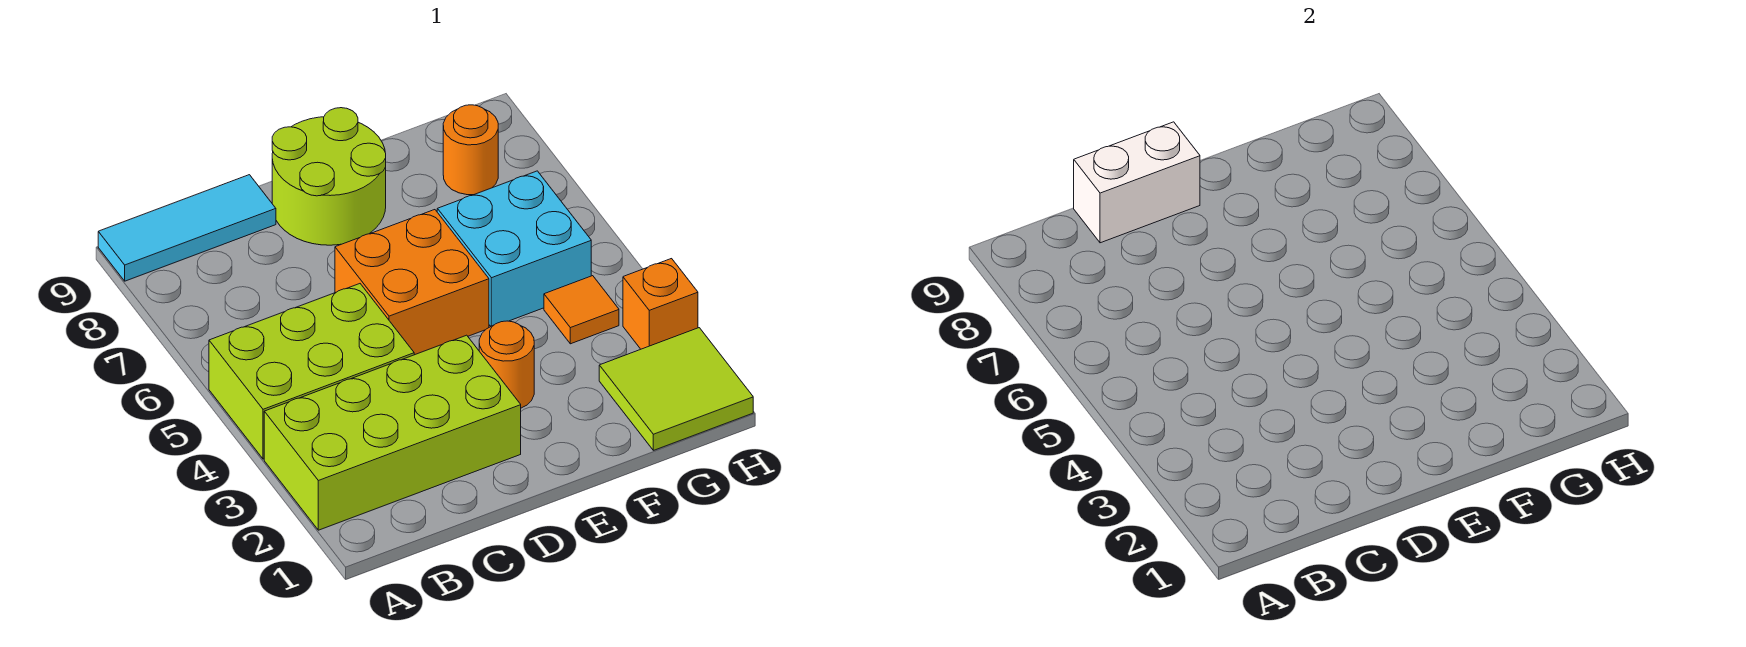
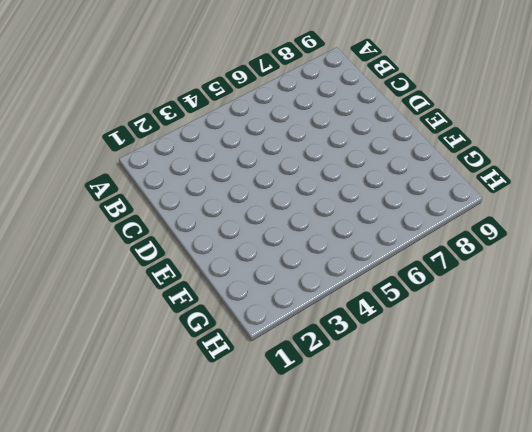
none -> lime 2x4 brick [264,335,521,530]
none -> lime 2x3 brick [209,284,414,459]
none -> cyan 1x3 tile [98,175,276,281]

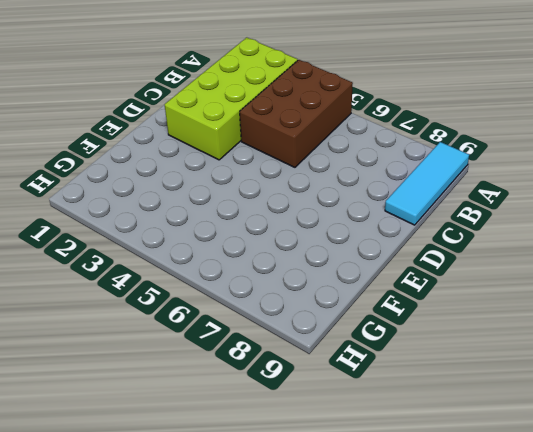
brown 2x3 brick [240,60,353,167] -> lime 2x3 brick [209,284,414,459]
none -> orange 2x2 brick [335,210,489,355]
none -> lime 2x2 round brick [272,108,386,245]
none -> orange 1x1 round brick [479,321,534,408]

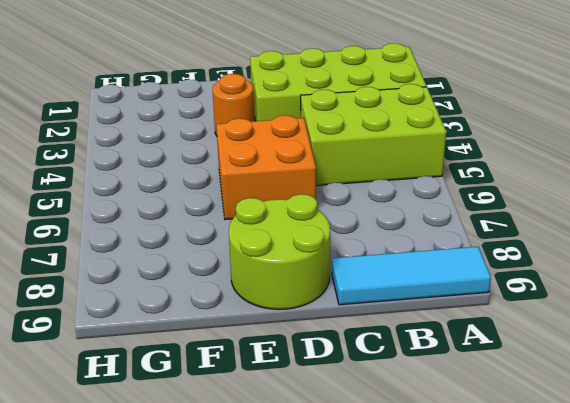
none -> cyan 2x2 brick [437,171,591,326]
none -> lime 2x2 tile [599,328,753,450]
none -> orange 1x1 tile [544,276,619,344]

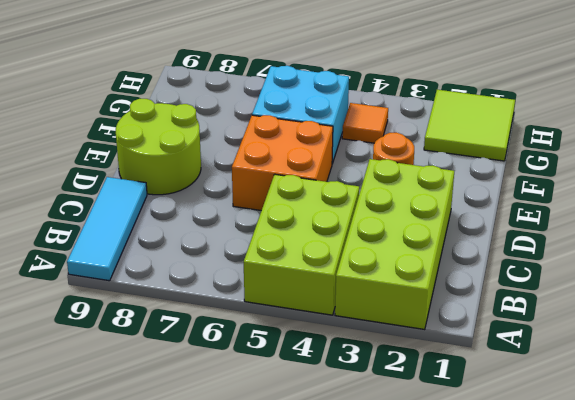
none -> orange 1x1 round brick [443,105,498,195]
none -> orange 1x1 brick [623,259,698,349]
none -> white 1x2 brick [1074,122,1200,243]

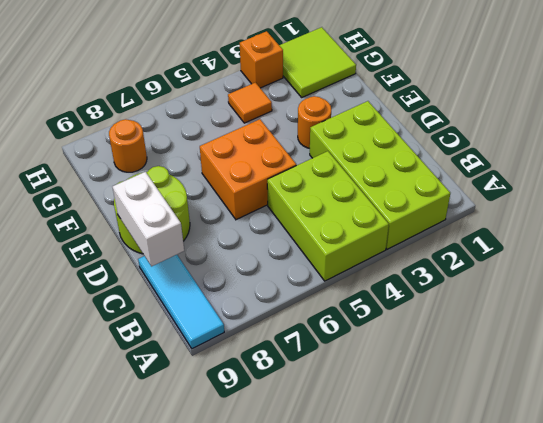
none -> cyan 2x2 brick [437,171,591,326]

